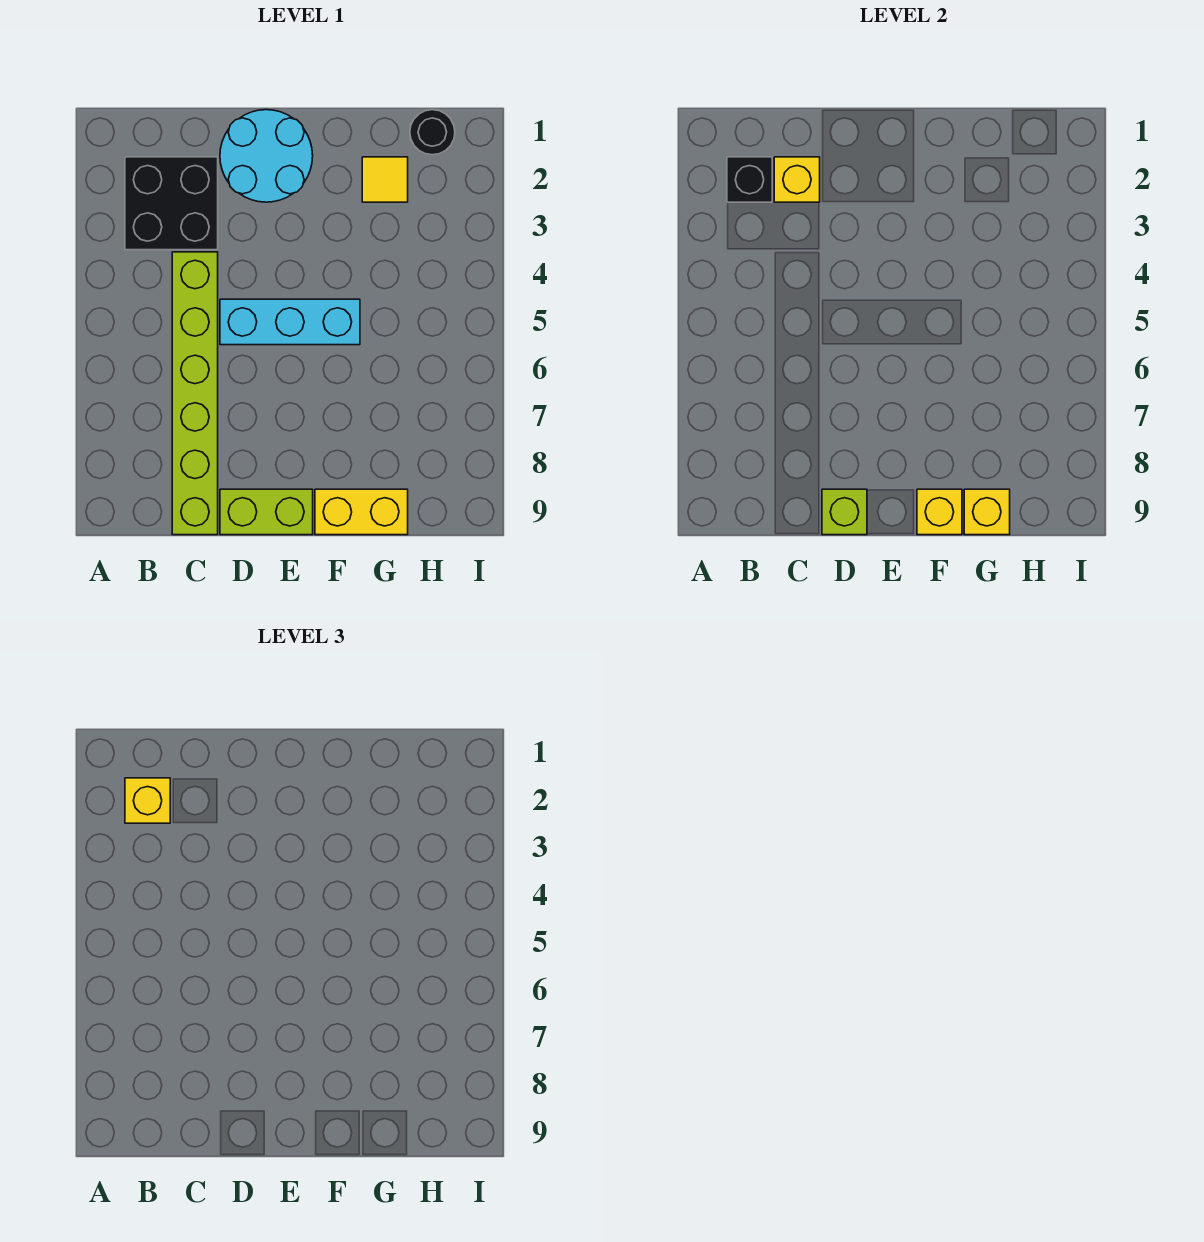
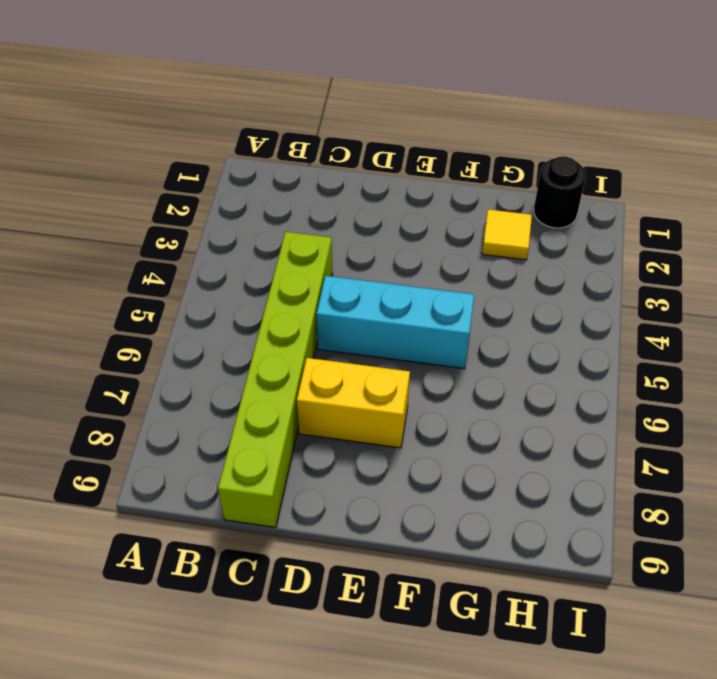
yellow 1x2 brick [297,358,410,448] -> yellow 1x2 brick moved to [315,489,408,535]
none -> black 2x2 brick [125,157,218,250]
none -> cyan 2x2 round brick [220,110,313,202]
none -> lime 1x2 brick [220,489,313,535]

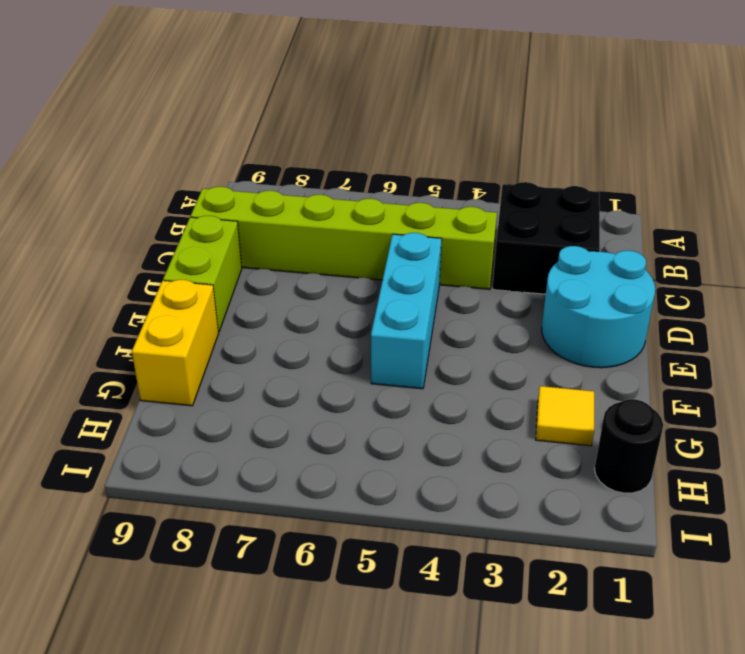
none -> black 1x1 brick [727,157,772,202]
none -> yellow 1x1 brick [774,157,820,202]
none -> lime 1x1 brick [822,489,867,535]

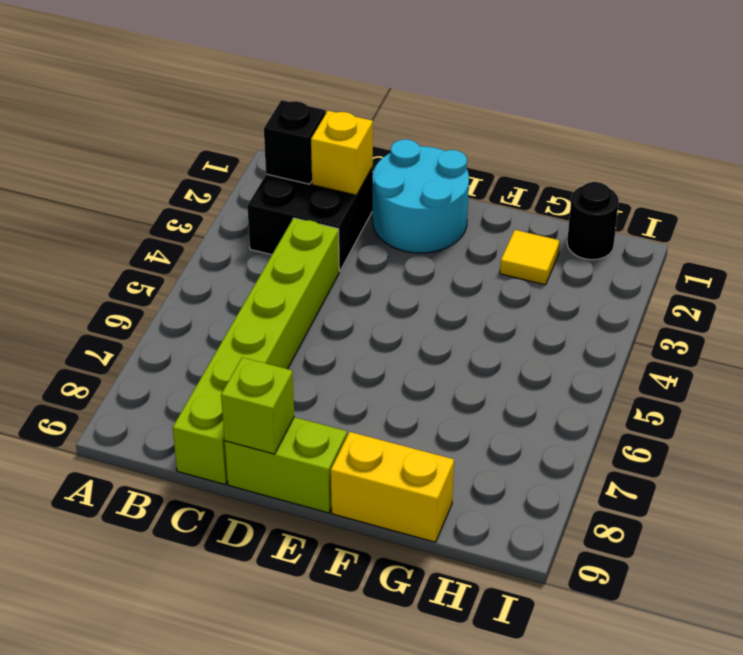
none -> cyan 1x3 brick [220,299,360,345]
none -> yellow 1x1 brick [917,489,962,535]
none -> yellow 1x1 brick [964,489,1010,535]

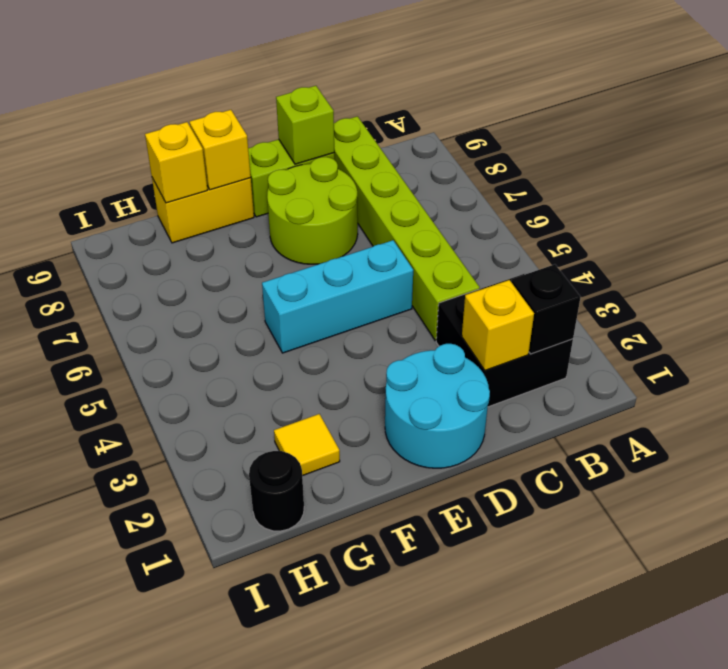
lime 2x2 round brick [267,157,358,264] -> none
none -> yellow 1x1 brick [125,778,170,823]

